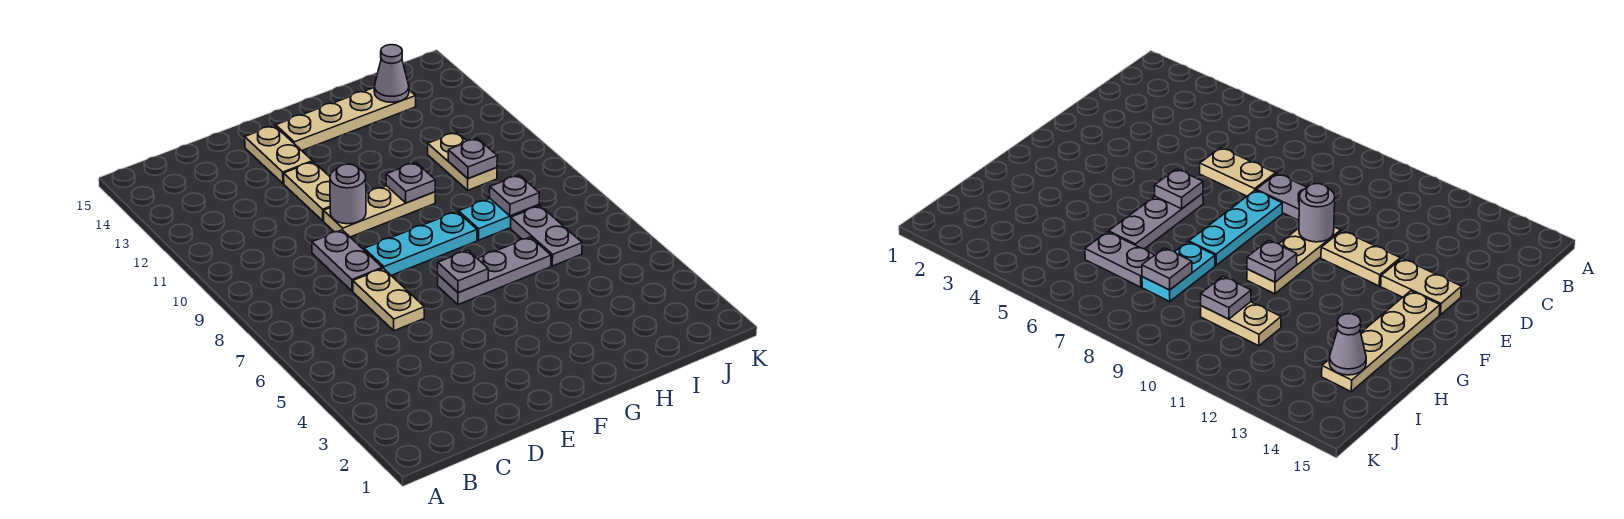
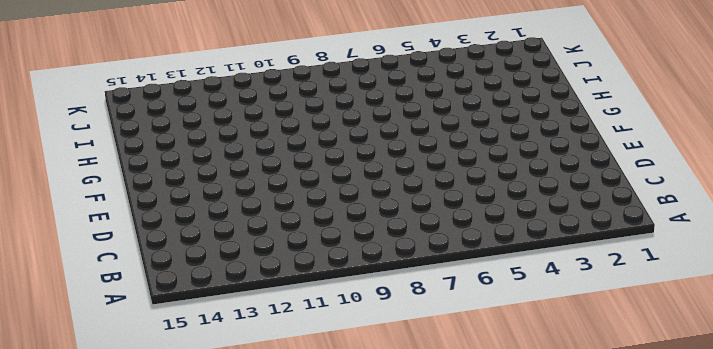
none -> tan 1x2 plate [353,268,424,331]
none -> grey 1x2 plate [312,230,382,291]
none -> cyan 1x3 plate [364,212,477,275]

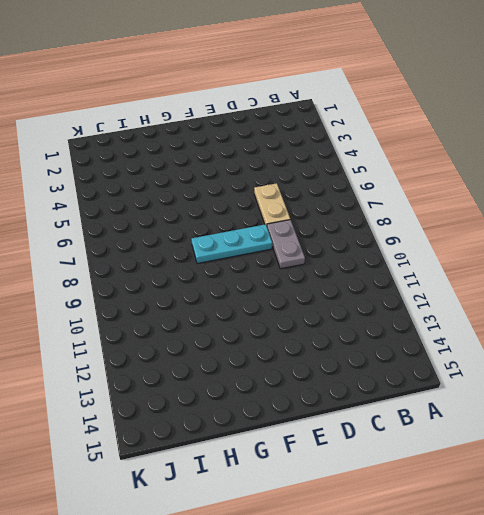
none -> tan 1x3 plate [324,186,435,237]
none -> tan 1x2 plate [284,162,330,221]
none -> tan 1x2 plate [245,126,313,184]

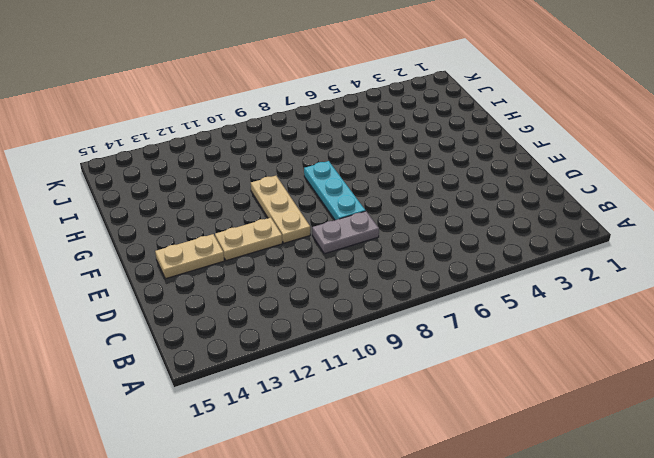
none -> tan 1x2 plate [353,268,424,331]
none -> grey 1x3 plate [438,237,551,305]
none -> tan 1x4 plate [276,88,416,151]

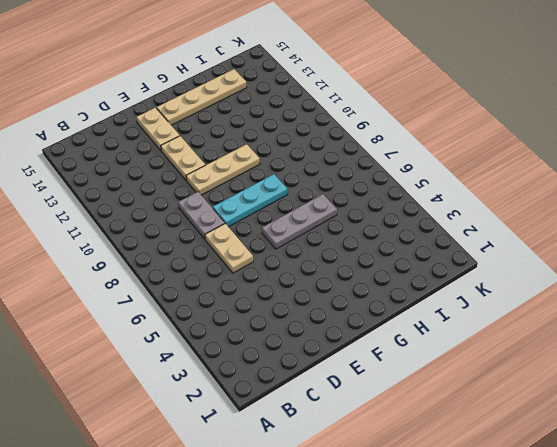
none -> cyan 1x2 plate [459,199,539,240]
none -> grey 1x2 plate [511,206,582,266]
none -> tan 1x2 plate [428,132,497,190]

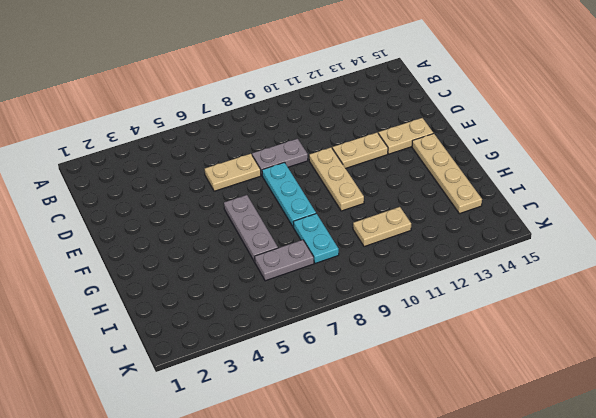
none -> grey 1x1 round brick [330,164,366,224]
none -> grey 1x1 plate [438,250,488,293]
none -> grey 1x1 plate [386,162,435,203]

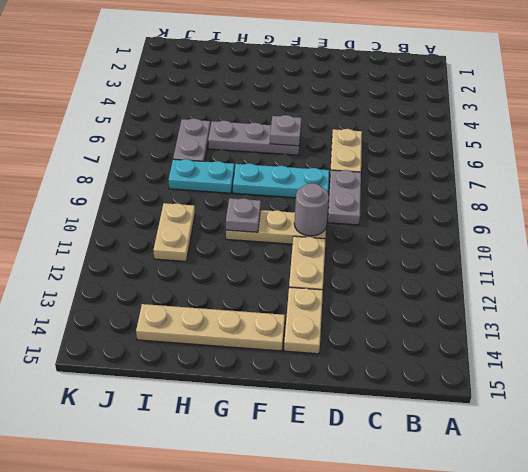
none -> grey 1x1 plate [490,175,539,216]
none -> grey 1x1 plate [448,138,497,179]
none -> grey 1x1 cone [374,45,409,102]

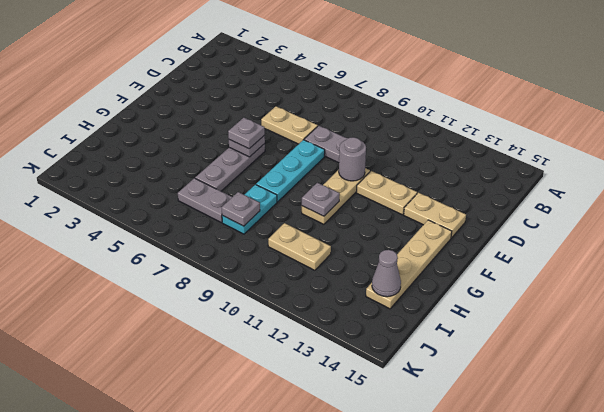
grey 1x1 plate [228,118,265,149] -> grey 1x1 plate moved to [448,138,497,179]

